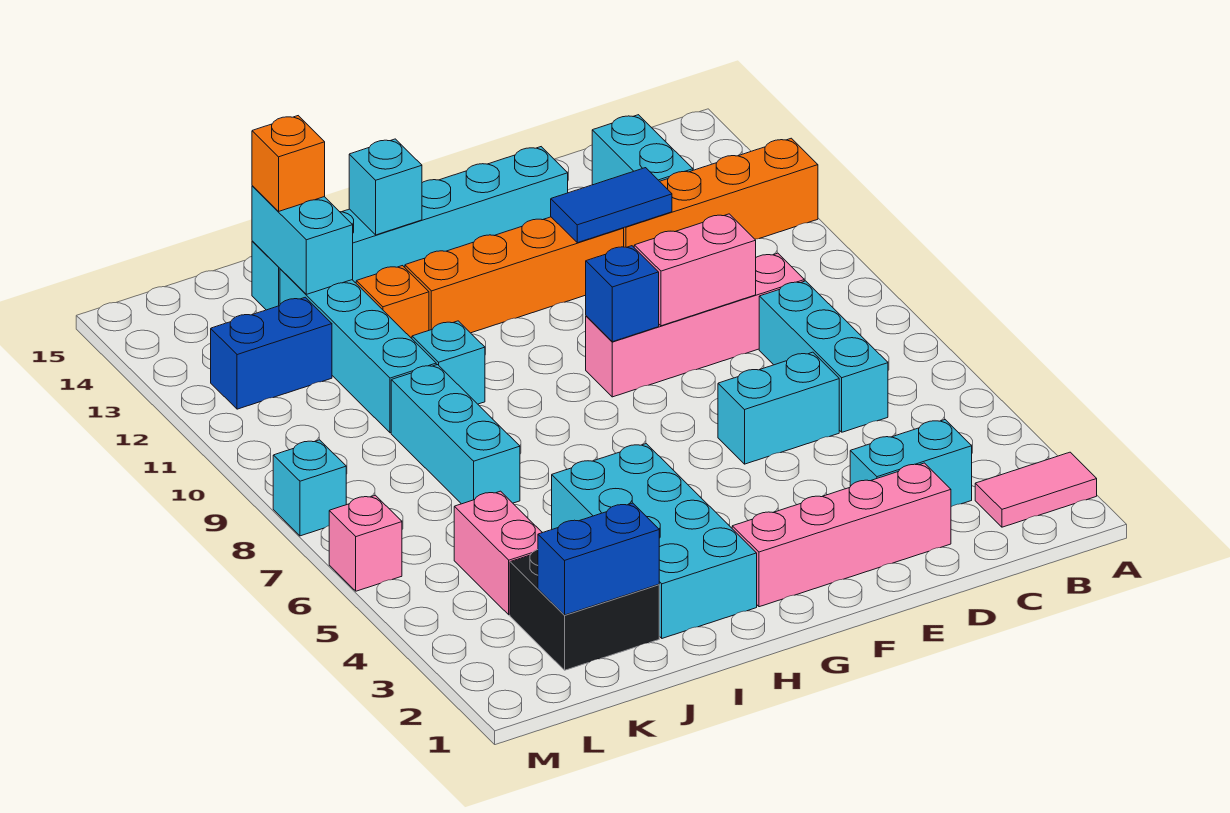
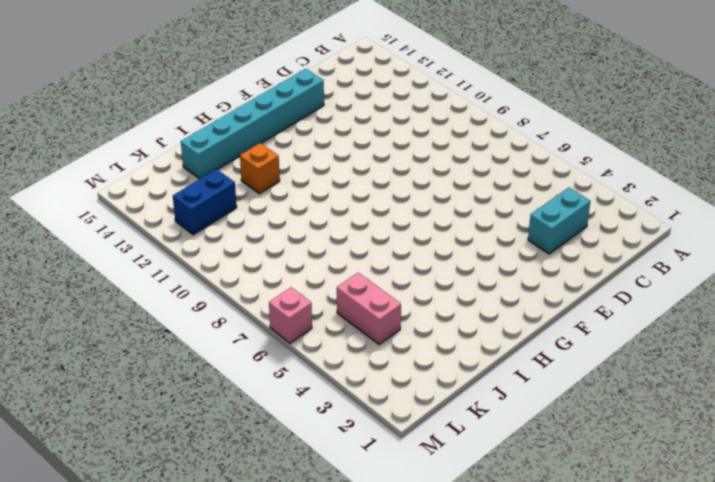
none -> pink 1x2 tile [975,452,1097,527]
none -> orange 1x4 brick [624,138,818,247]
none -> cyan 1x3 brick [759,281,888,432]

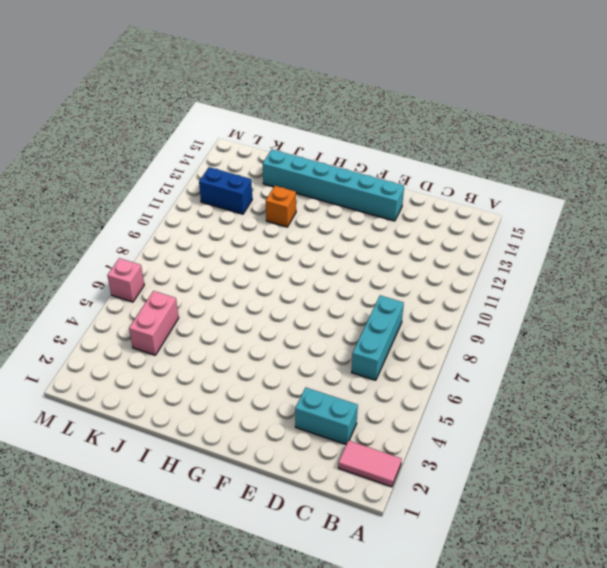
none -> orange 1x4 brick [624,138,818,247]
none -> pink 1x4 brick [586,253,804,397]
none -> cyan 1x2 brick [592,115,693,185]

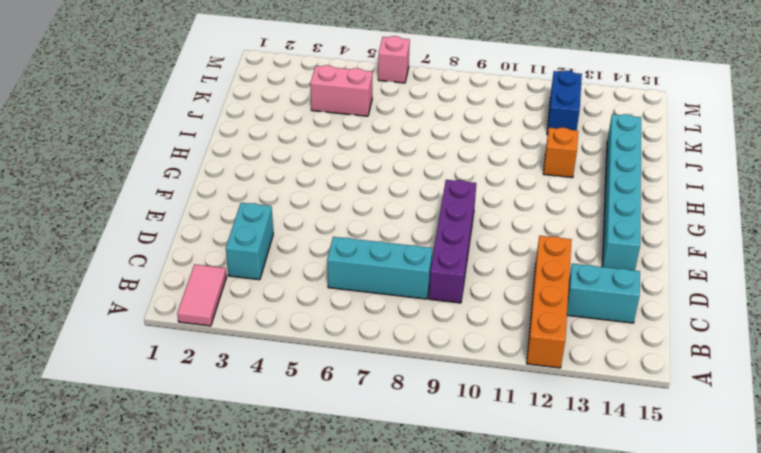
purple 1x4 brick [429,180,476,303] -> pink 1x4 brick [586,253,804,397]
none -> pink 1x4 brick [732,463,951,607]
none -> cyan 1x2 brick [718,352,839,464]
none -> orange 1x4 brick [405,217,624,333]

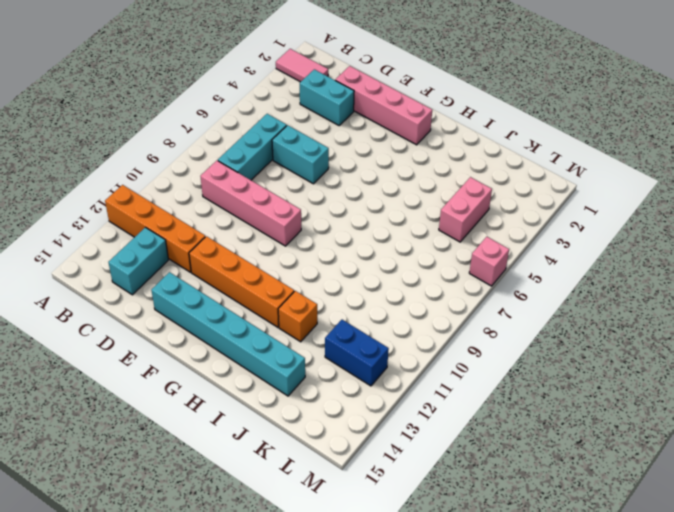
none -> cyan 2x4 brick [552,444,757,638]
none -> cyan 1x1 brick [412,321,485,404]
none -> black 2x2 brick [510,550,659,670]

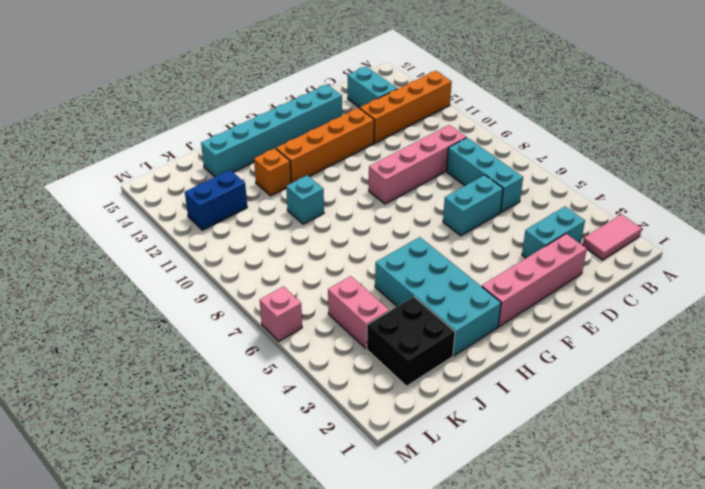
none -> cyan 1x3 brick [391,365,520,504]
none -> cyan 1x4 brick [280,269,436,433]
none -> cyan 1x1 brick [273,440,346,536]

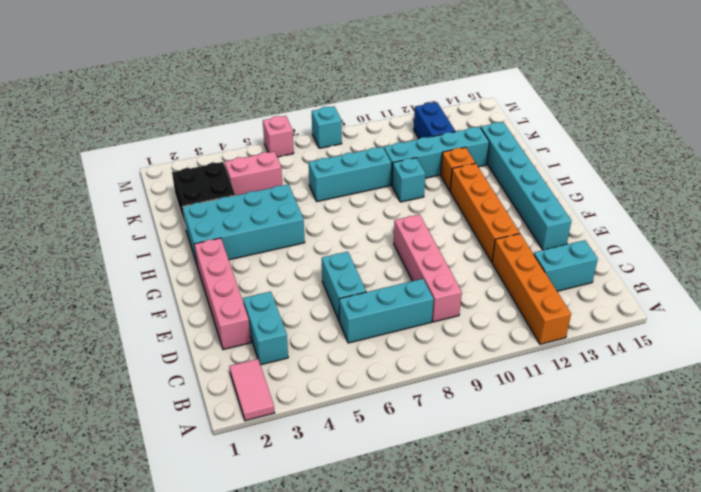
none -> pink 1x2 brick [634,214,756,326]
none -> blue 1x2 tile [551,168,672,243]
none -> blue 1x1 brick [586,246,659,342]

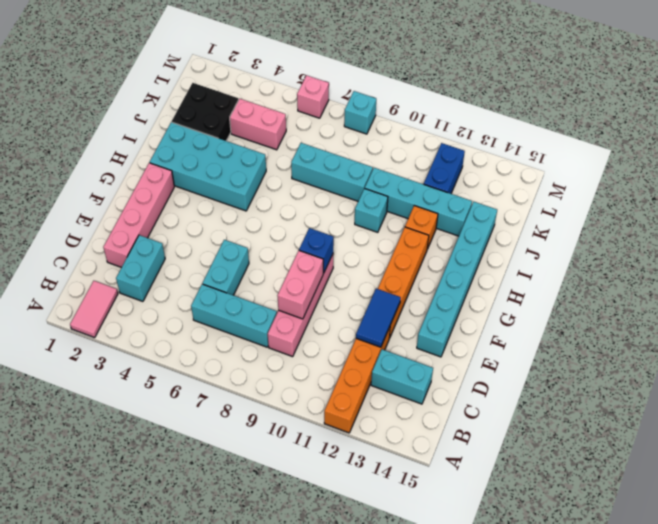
none -> cyan 1x1 brick [349,139,422,235]
none -> blue 1x2 brick [538,503,659,615]
none -> cyan 1x2 brick [252,186,353,294]

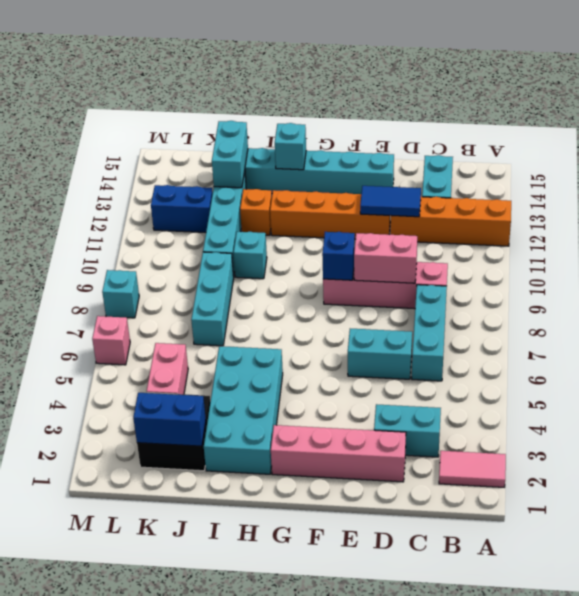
none -> orange 1x1 brick [252,116,325,211]

